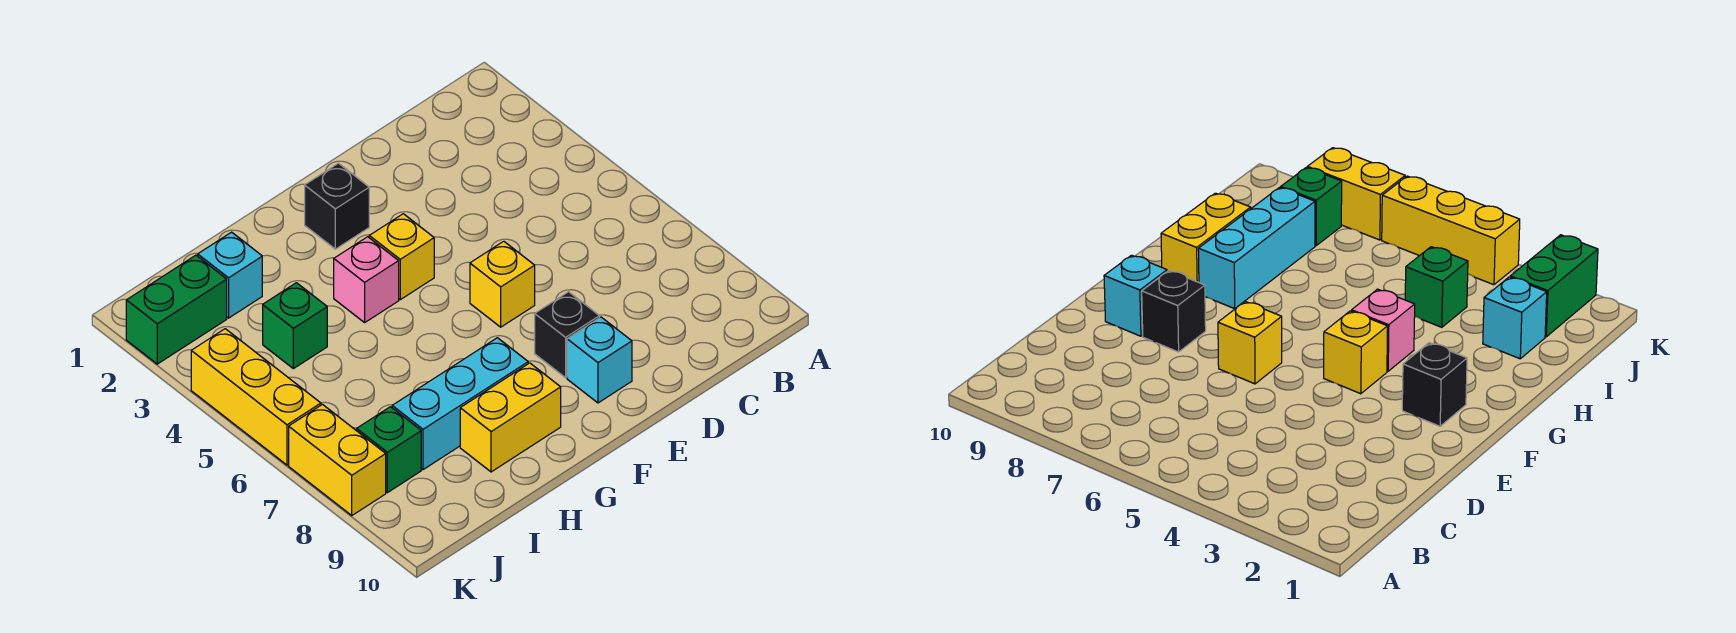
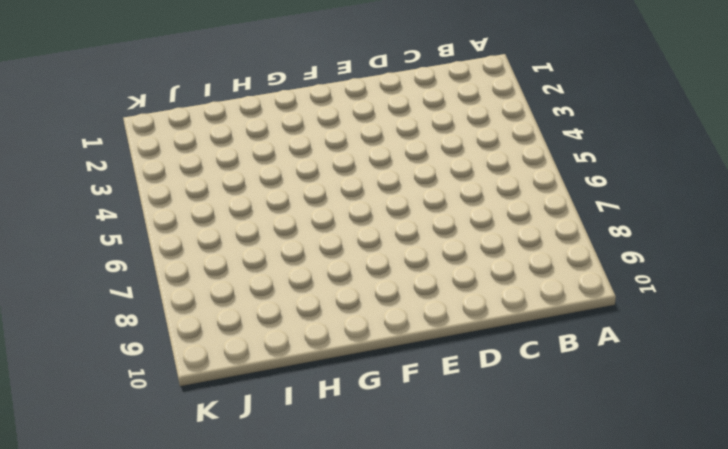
none -> yellow 1x1 brick [470,241,535,327]
none -> black 1x1 brick [535,292,599,378]
none -> cyan 1x1 brick [567,317,632,403]

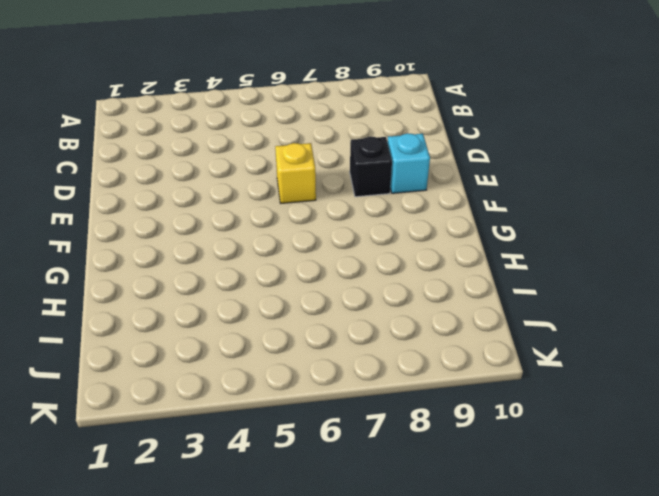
none -> black 1x1 brick [305,163,369,249]
none -> yellow 1x1 brick [369,214,434,300]
none -> pink 1x1 brick [334,237,399,323]

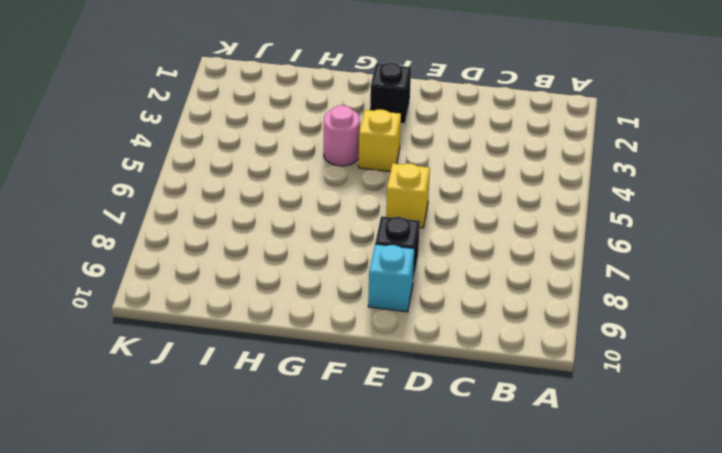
pink 1x1 round brick [324,105,360,166] -> pink 1x1 brick [334,237,399,323]
none -> cyan 1x3 brick [392,338,528,470]
none -> yellow 1x2 brick [460,363,561,472]
none -> cyan 1x1 brick [198,232,262,318]

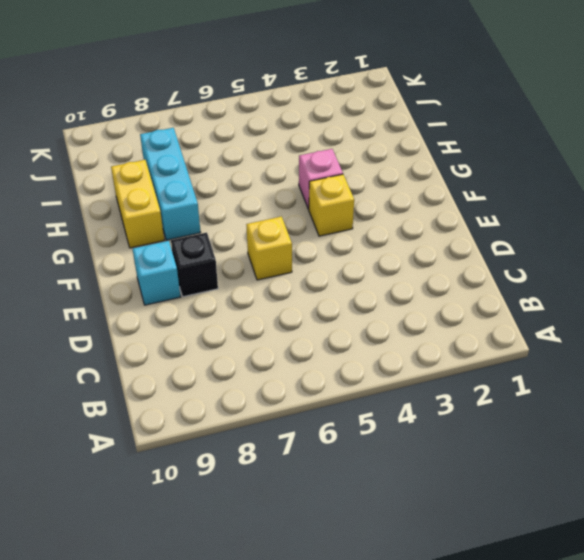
none -> black 1x1 brick [305,163,369,249]
none -> cyan 1x1 brick [198,232,262,318]
none -> green 1x1 brick [263,283,327,369]

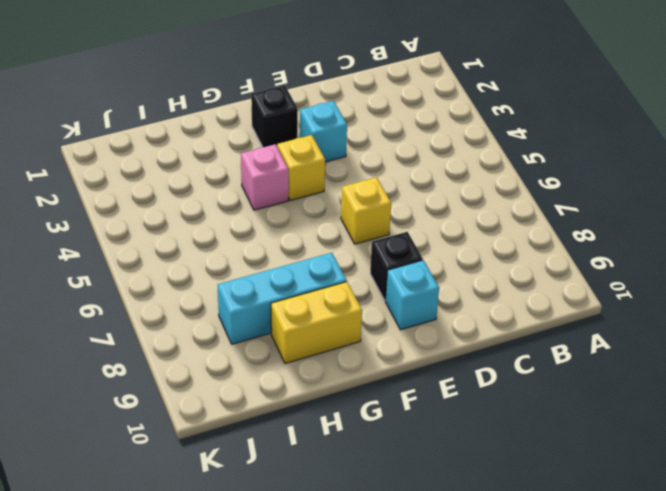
cyan 1x1 brick [300,101,347,162] -> cyan 1x1 brick moved to [198,232,262,318]
none -> green 1x1 brick [263,283,327,369]
none -> green 1x2 brick [126,255,227,364]
none -> green 1x1 brick [357,407,421,493]

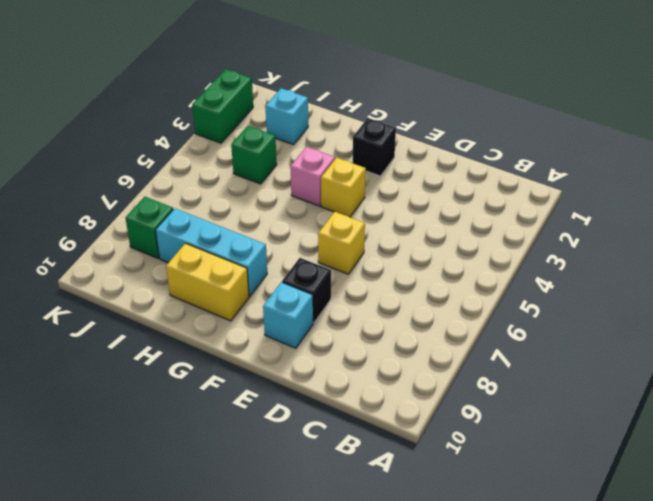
green 1x2 brick [192,69,253,143] -> green 1x2 brick turned to [126,255,227,364]
none -> yellow 1x3 brick [191,329,321,465]
none -> yellow 1x2 brick [289,404,386,515]

